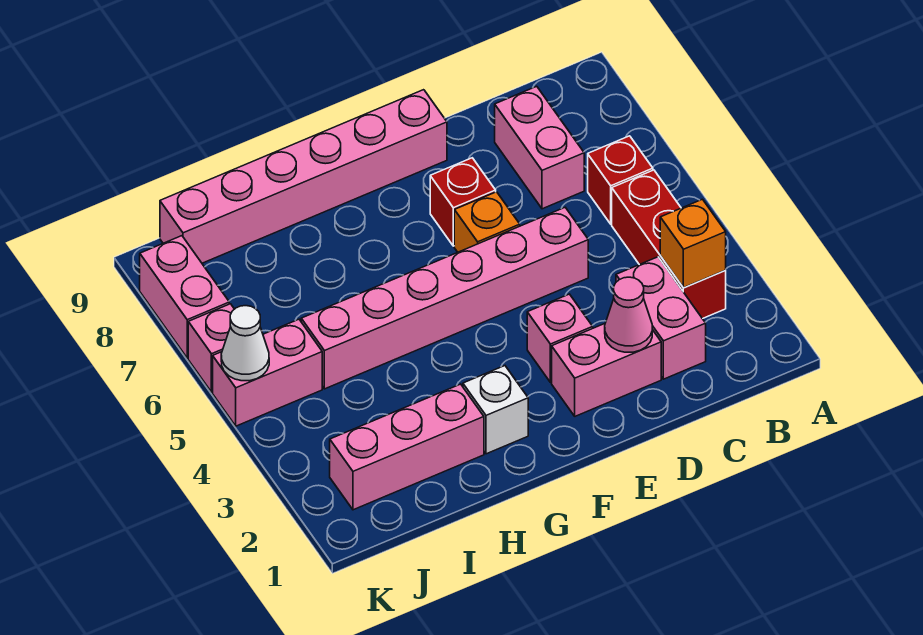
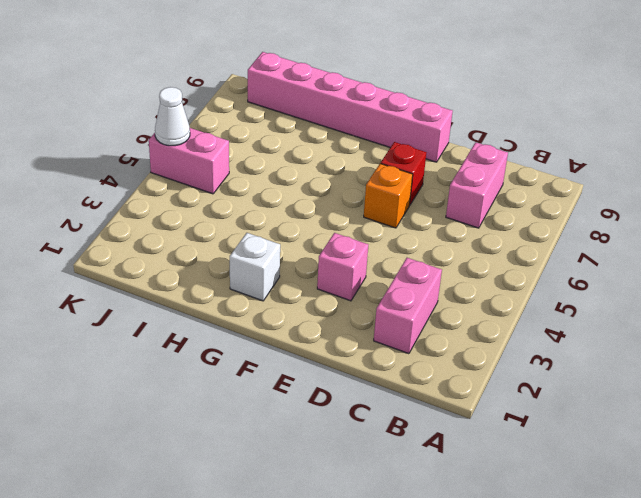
none -> red 1x3 brick [612,170,726,319]
none -> red 1x1 brick [588,136,653,224]
none -> pink 1x2 brick [552,324,661,416]

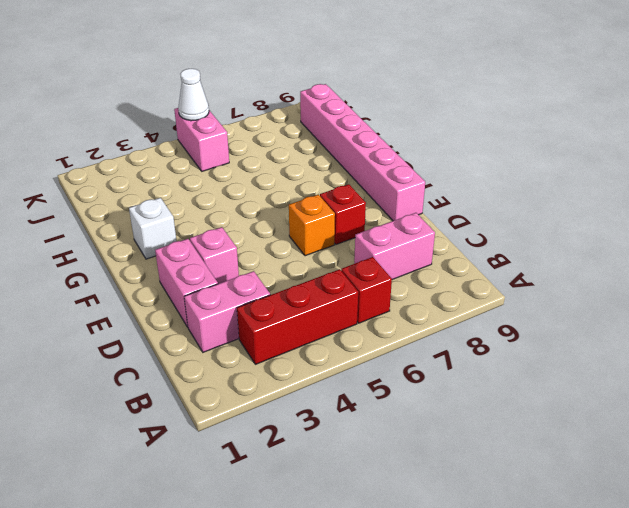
none -> pink 1x6 brick [301,208,588,389]
none -> pink 1x3 brick [330,384,484,510]
none -> pink 1x1 brick [188,304,234,392]

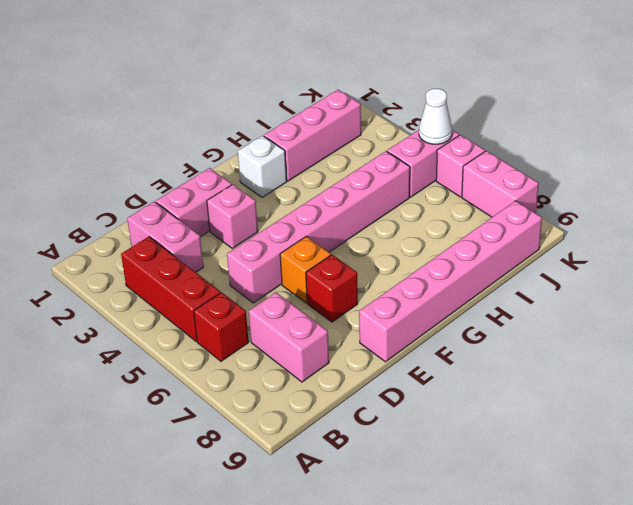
none -> orange 1x1 brick [660,199,726,288]
none -> pink 1x1 cone [605,277,652,352]

